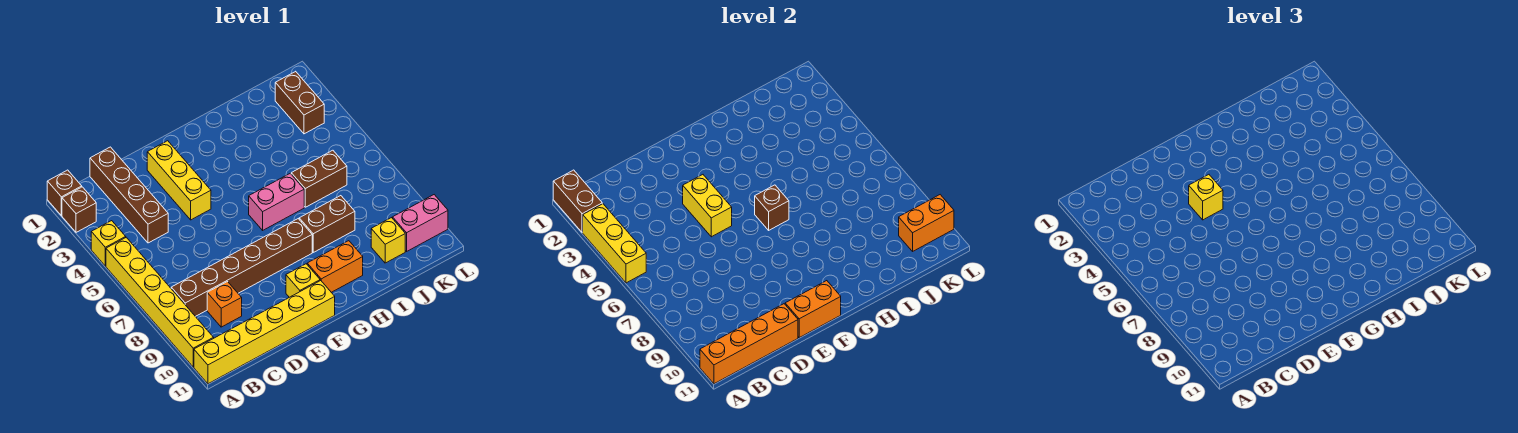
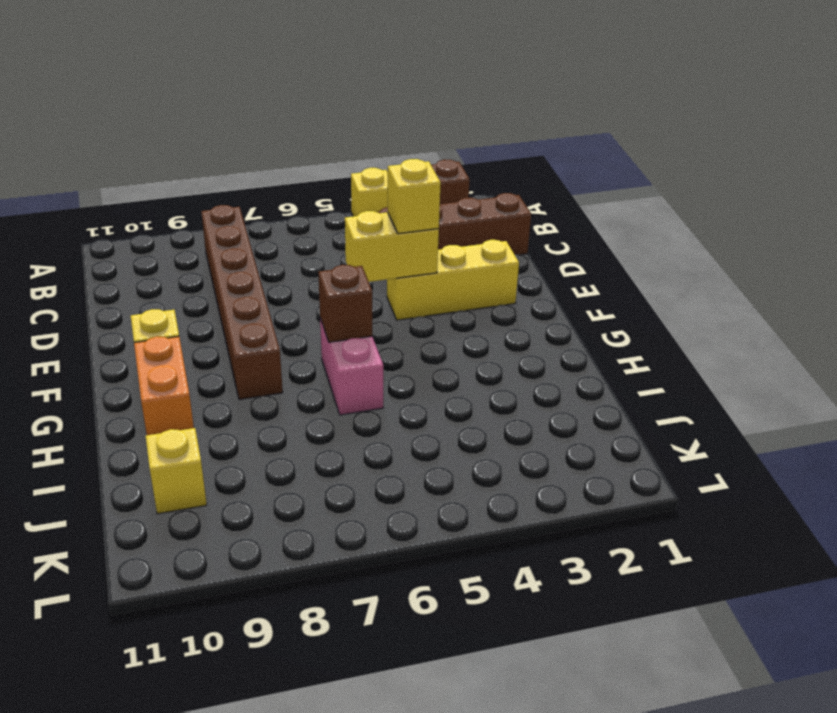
none -> brown 1x1 brick [47,170,82,216]
none -> yellow 1x6 brick [106,237,214,367]
none -> yellow 1x6 brick [194,280,335,384]

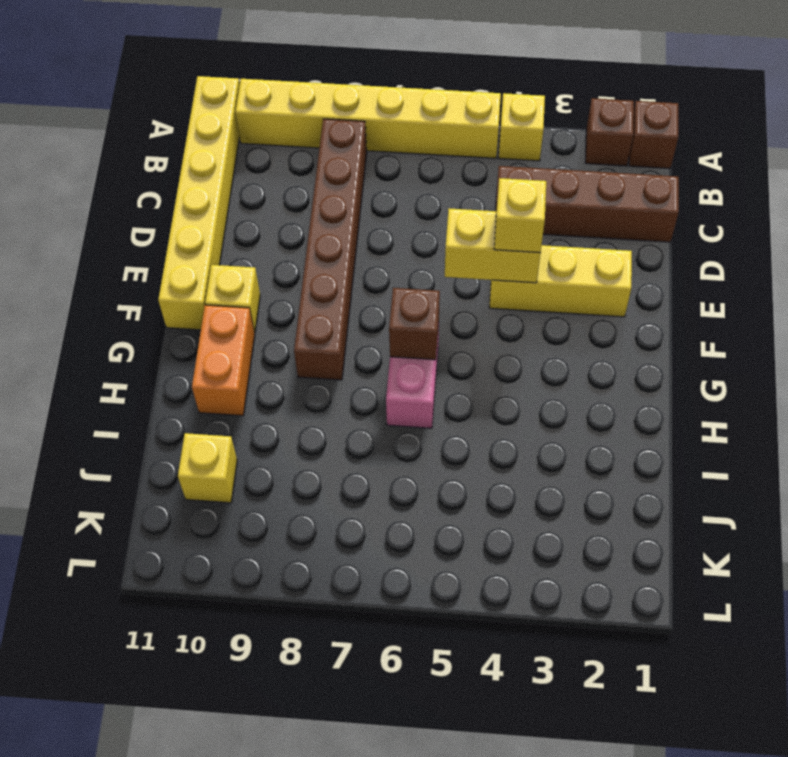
none -> orange 1x1 brick [207,282,242,327]
none -> brown 1x2 brick [299,196,355,252]
none -> brown 1x2 brick [291,150,347,207]

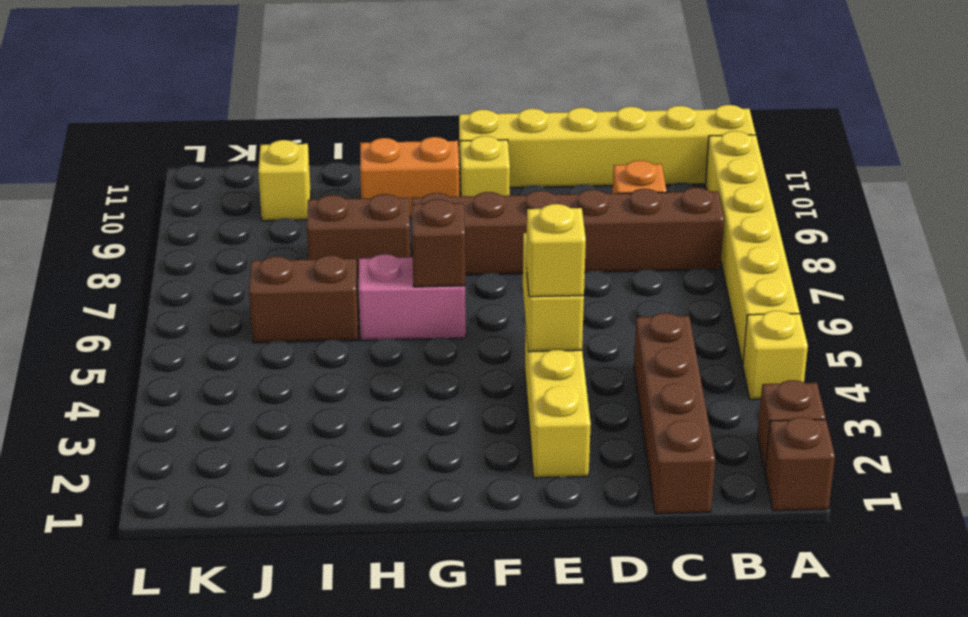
none -> brown 1x2 brick [275,71,324,134]
none -> pink 1x2 brick [393,195,448,251]
none -> brown 1x2 brick [553,170,602,232]

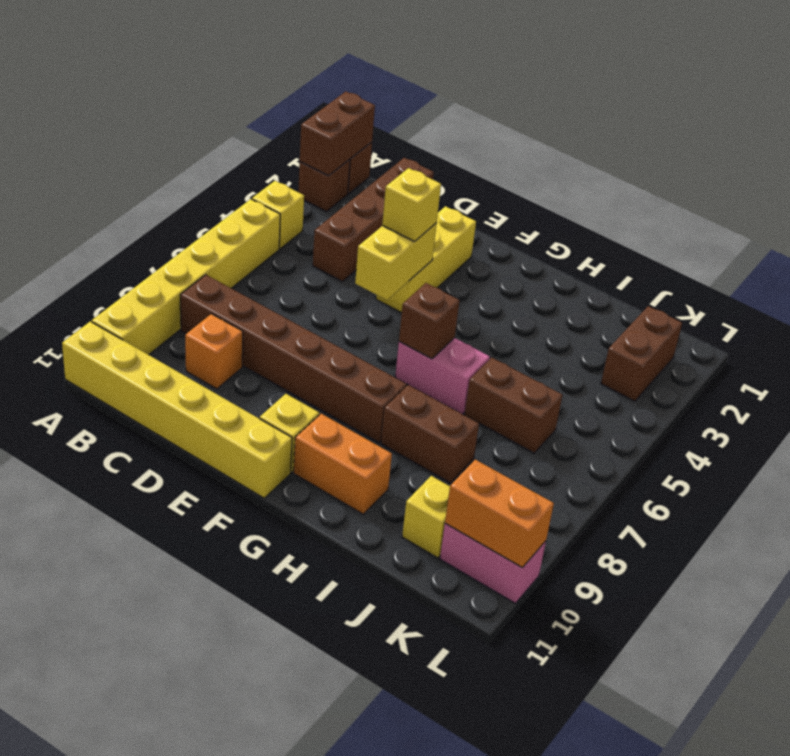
none -> yellow 1x3 brick [583,204,646,283]
none -> orange 1x4 brick [700,304,798,384]
none -> orange 1x2 brick [785,281,841,338]

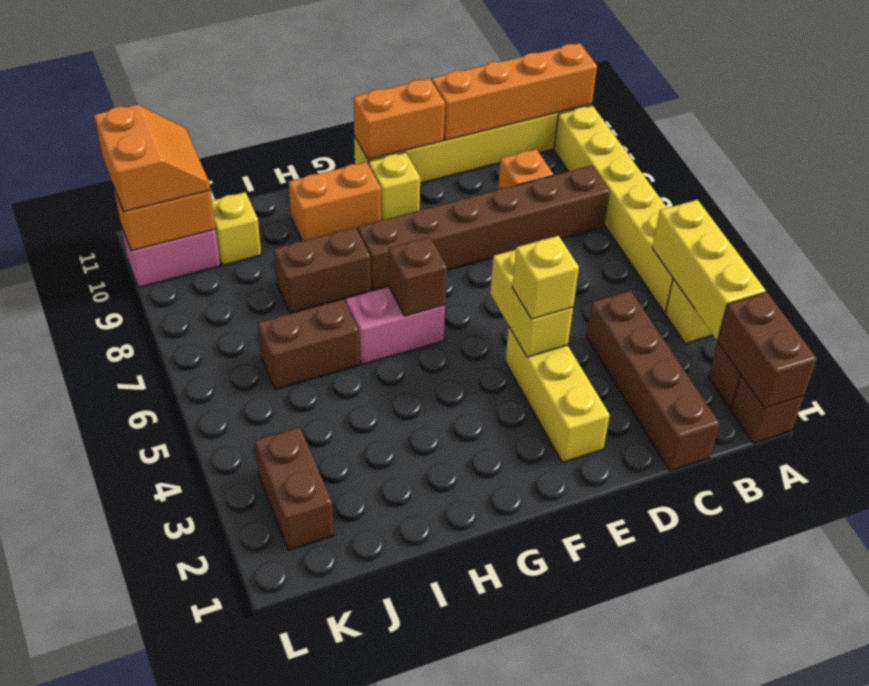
orange 2x2 slope [94,105,210,212] -> none

